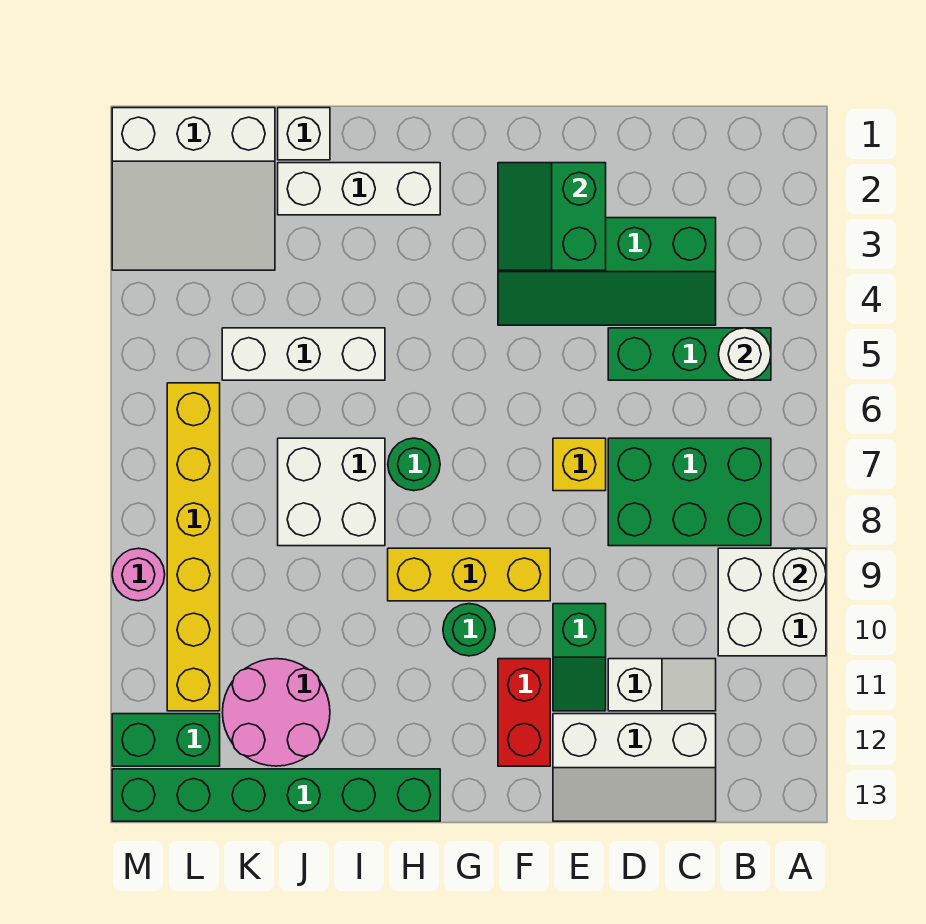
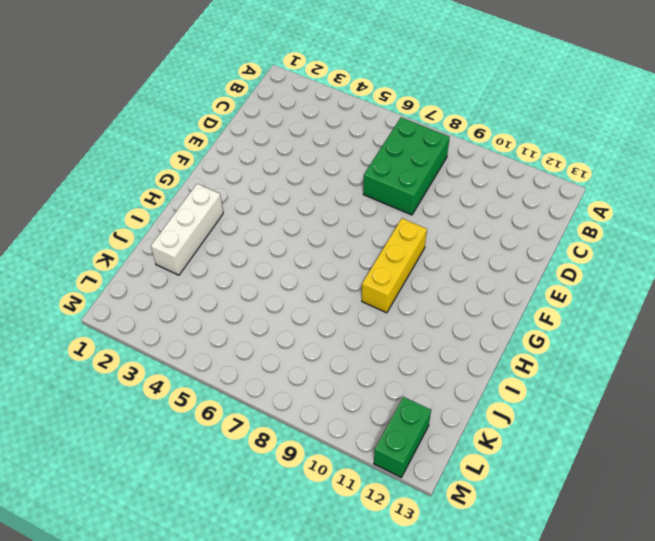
none -> white 2x2 brick [718,548,826,656]
none -> green 1x3 brick [608,328,771,380]
none -> green 2x4 slope [498,218,716,325]

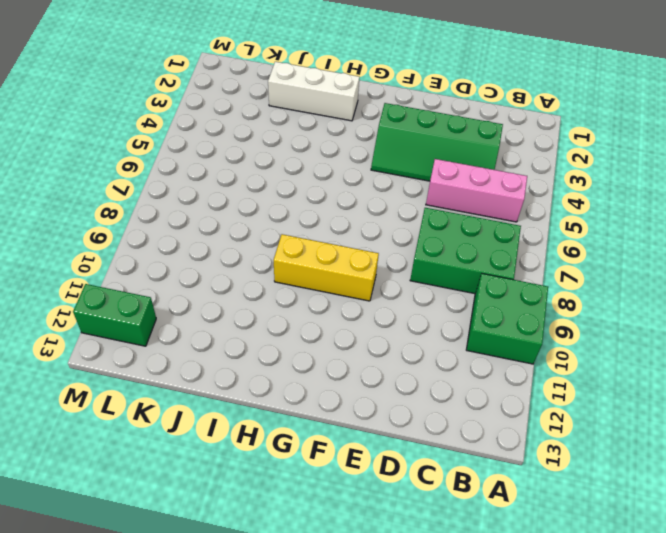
green 2x2 brick [466,274,548,364] -> white 2x2 brick [718,548,826,656]
pink 1x3 brick [426,159,527,222] -> green 1x3 brick [608,328,771,380]
none -> white 1x2 slope [608,659,716,711]
none -> white 2x3 slope [553,714,716,821]
none -> yellow 1x1 brick [553,438,606,491]

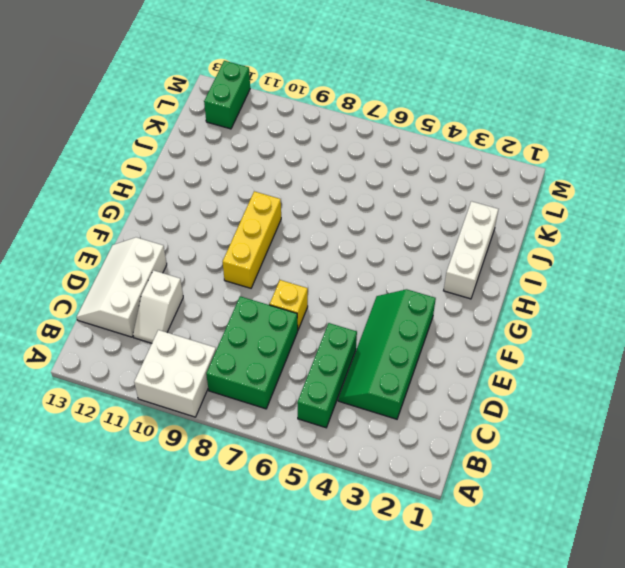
none -> green 1x2 slope [553,604,606,711]
none -> red 1x2 brick [498,659,550,766]
none -> green 1x1 round brick [443,604,495,656]

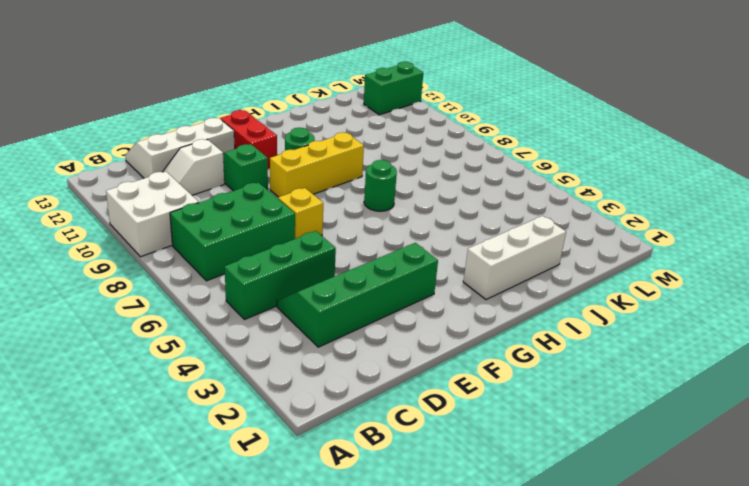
none -> green 1x6 brick [112,769,440,821]
none -> white 1x3 brick [222,328,385,380]
none -> white 2x2 brick [278,438,385,546]

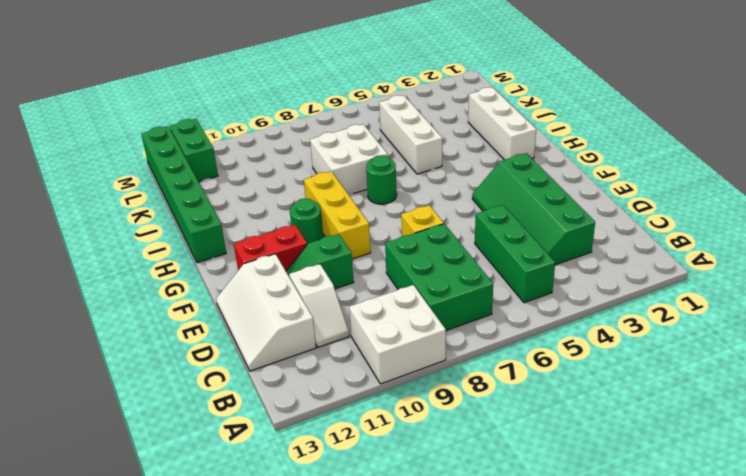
none -> white 1x1 brick [278,108,330,160]
none -> pink 2x2 round brick [222,659,330,766]
none -> white 3x3 slope [112,108,275,270]

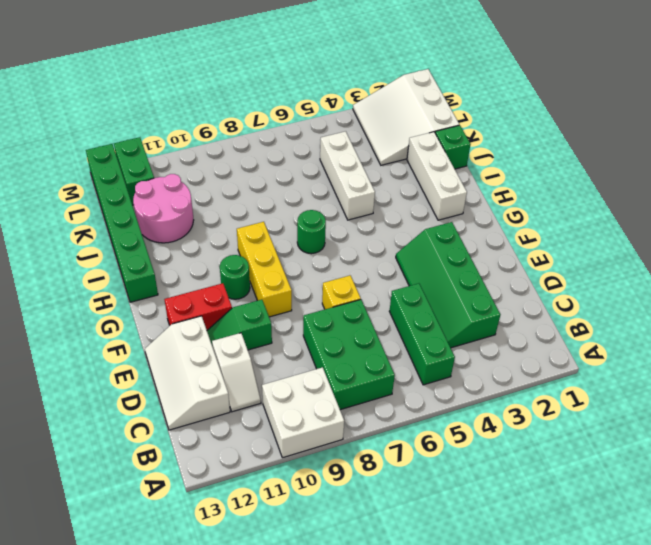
green 1x1 brick [435,125,471,169] -> white 1x1 brick [278,108,330,160]
none -> white 2x2 brick [278,438,385,546]
none -> yellow 1x6 brick [167,383,220,711]
none -> pink 1x1 round brick [112,548,165,601]

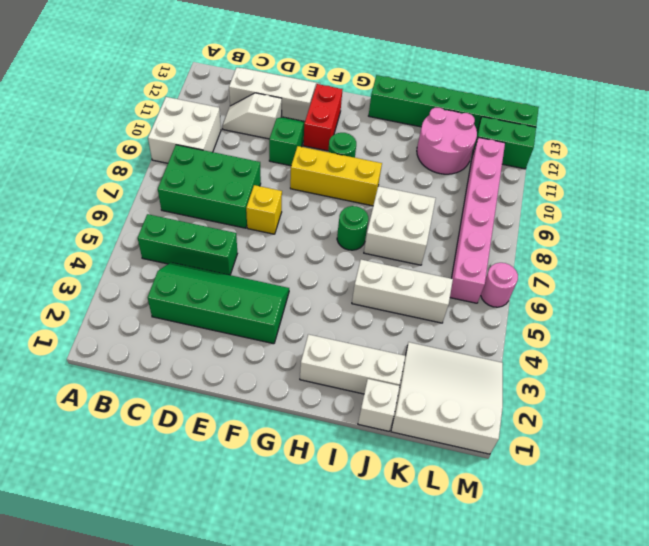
pink 1x6 brick [450,137,505,303] -> yellow 1x6 brick [167,383,220,711]
pink 1x1 round brick [481,263,518,307] -> pink 1x1 round brick moved to [112,548,165,601]
none -> white 1x1 round brick [774,548,826,601]
none -> white 1x1 round brick [719,328,771,380]
none -> green 2x2 slope [498,163,606,270]

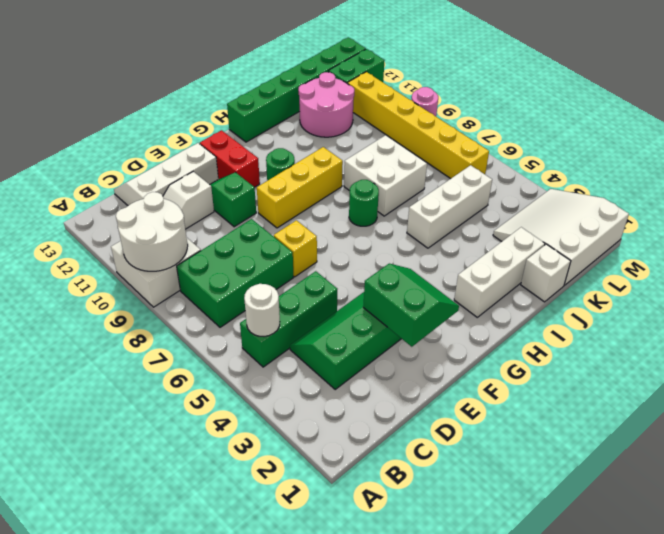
white 2x2 round brick [116,192,188,271] -> white 1x1 round brick [774,548,826,601]

